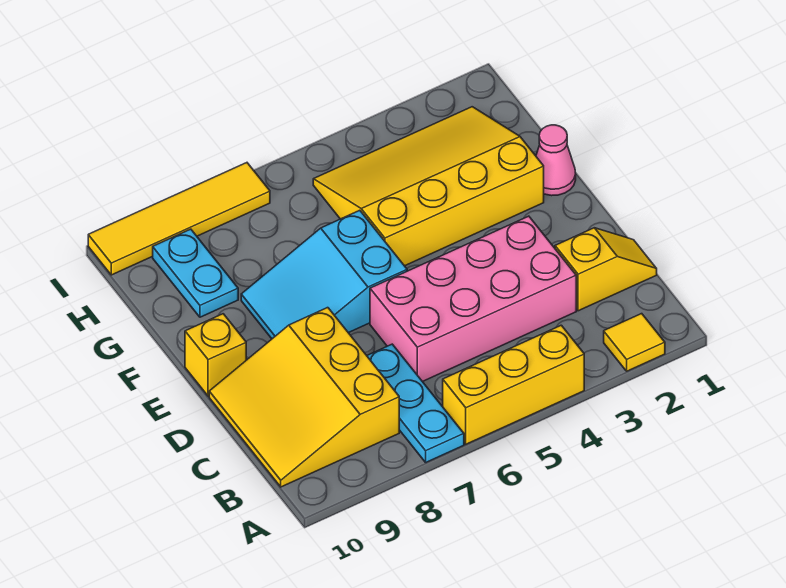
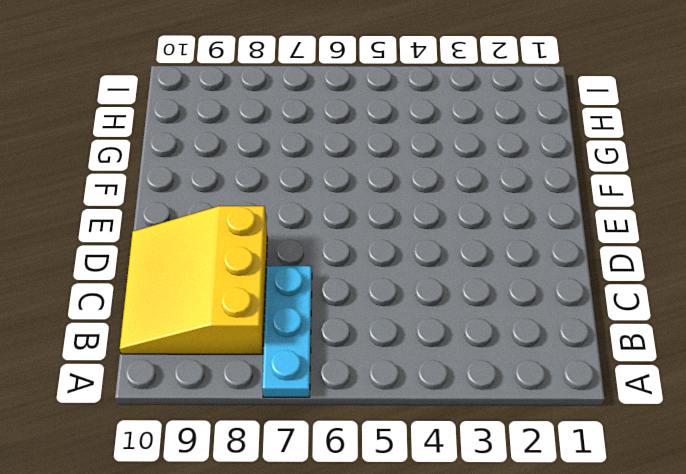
none -> yellow 1x1 tile [604,314,665,371]
none -> yellow 1x3 brick [443,325,584,444]
none -> yellow 1x2 slope [555,228,657,311]

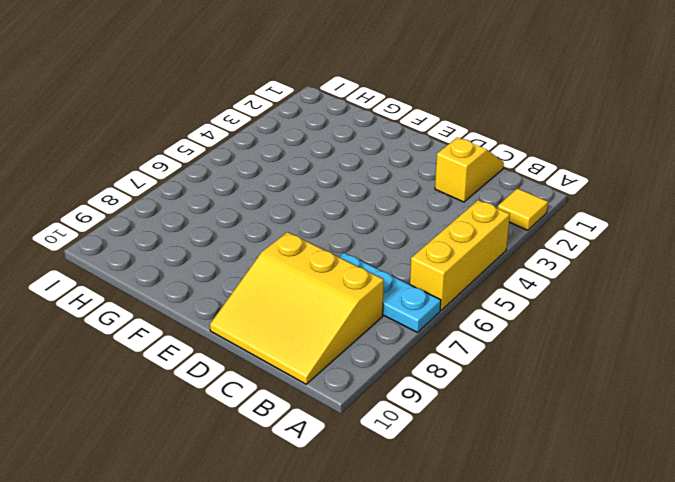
none -> pink 2x4 brick [370,216,576,382]
none -> cyan 2x3 slope [241,210,407,339]
none -> yellow 1x1 brick [185,314,246,396]

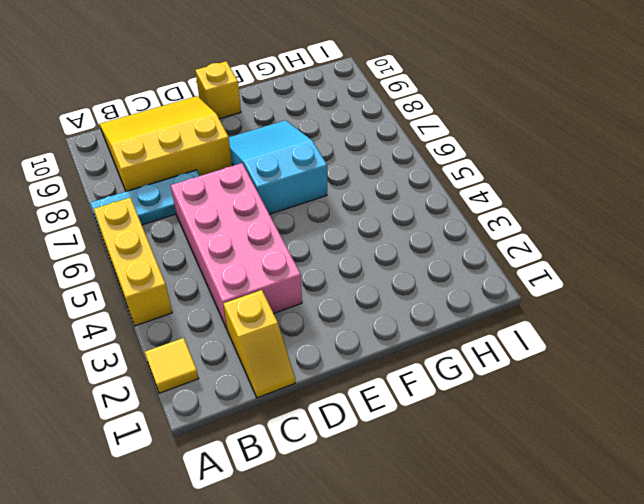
none -> pink 1x1 cone [536,125,576,196]
none -> yellow 3x4 slope [313,107,544,266]
none -> cyan 1x2 plate [153,229,238,317]

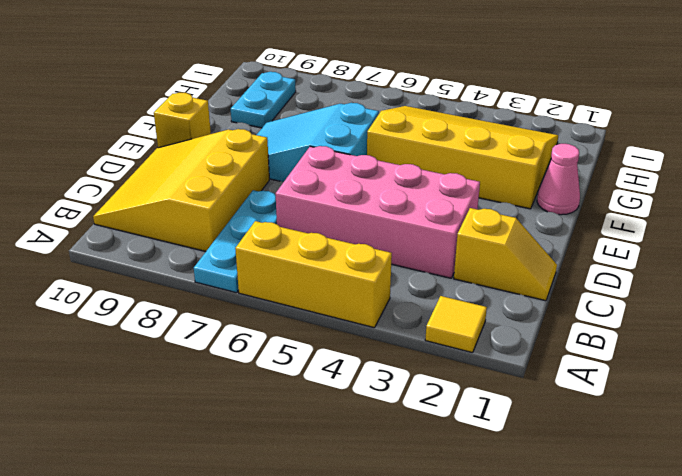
none -> yellow 1x4 tile [88,163,270,275]

